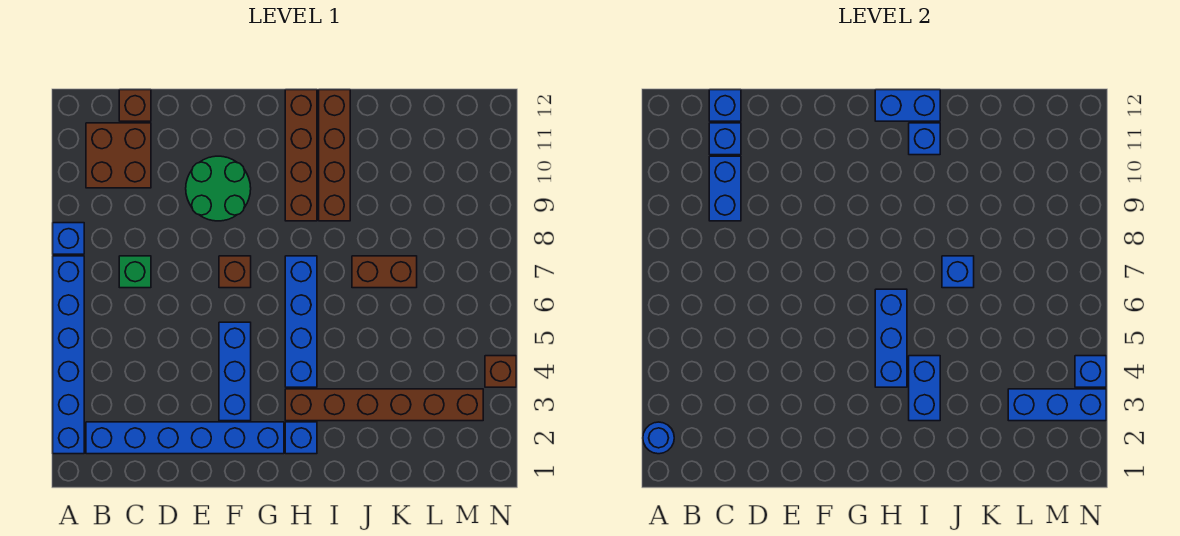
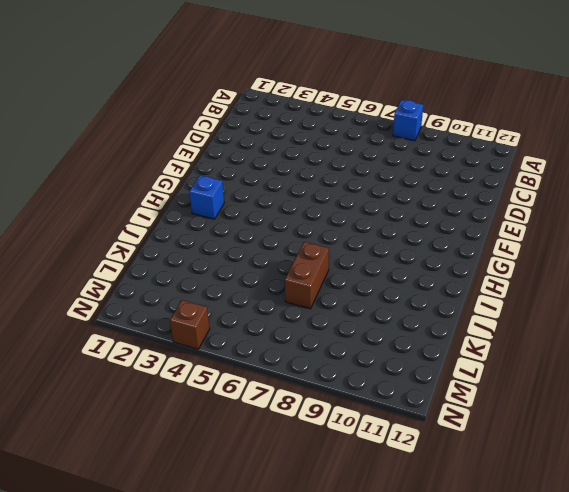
none -> blue 1x6 brick [53,256,84,454]
none -> blue 1x6 brick [86,422,284,454]
none -> brown 2x2 brick [86,123,151,188]

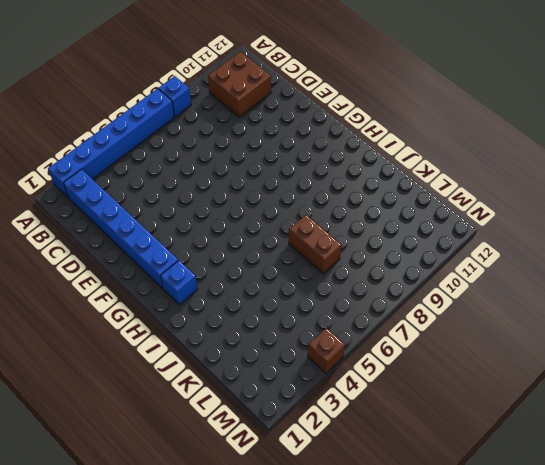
none -> green 1x1 brick [119,256,151,288]
none -> brown 1x1 brick [119,90,151,121]
none -> green 2x2 round brick [186,156,251,221]

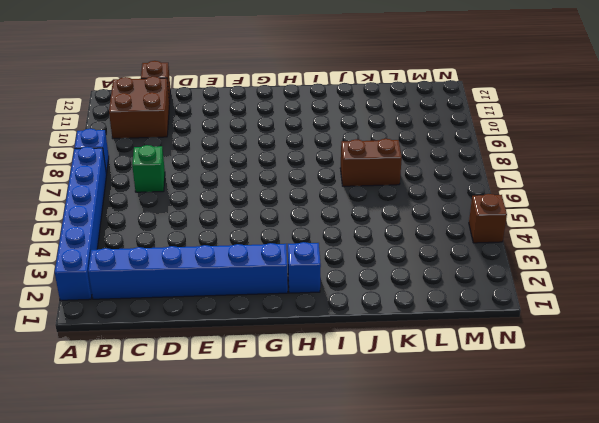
none -> green 2x2 round brick [186,156,251,221]
none -> blue 1x3 brick [219,322,251,421]
none -> brown 1x1 brick [219,256,251,288]

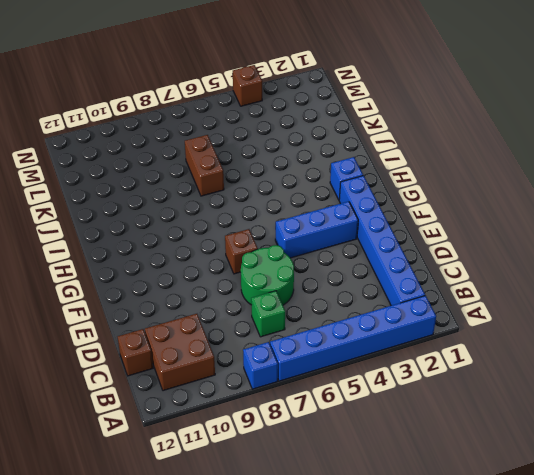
green 2x2 round brick [241,245,294,305] -> green 2x2 round brick moved to [186,156,251,221]
none -> brown 1x6 brick [285,389,483,421]
none -> blue 1x4 brick [285,256,317,387]
none -> brown 1x4 brick [285,90,317,221]

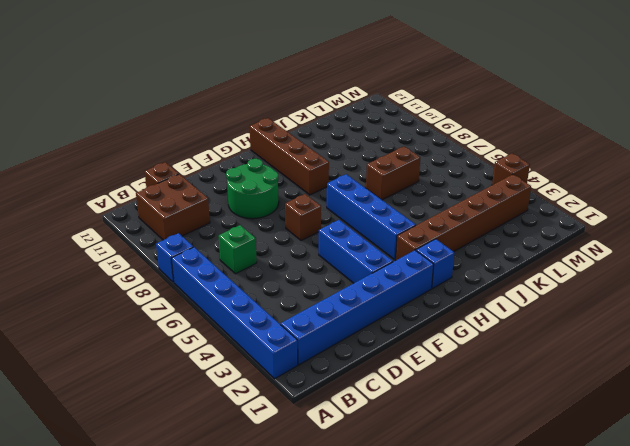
none -> brown 1x4 brick [319,90,350,221]
none -> blue 1x1 round brick [643,422,674,454]
none -> blue 1x2 brick [709,156,741,221]

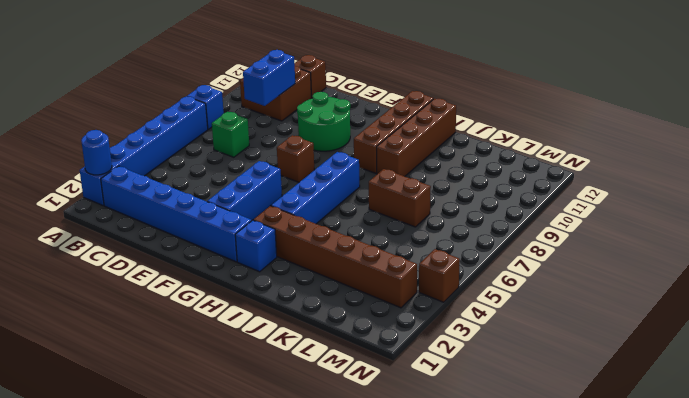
none -> blue 1x1 brick [709,123,741,155]
none -> blue 1x1 brick [709,90,741,121]
none -> blue 1x3 brick [875,289,907,387]

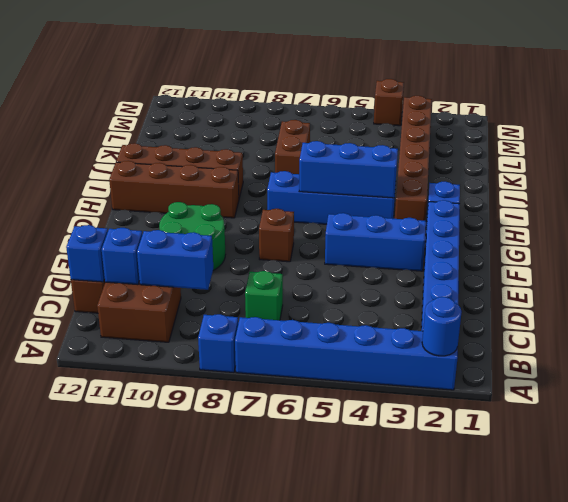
none -> blue 1x2 brick [875,90,940,121]
none -> blue 1x2 brick [909,356,940,421]
none -> blue 1x1 brick [909,123,940,155]

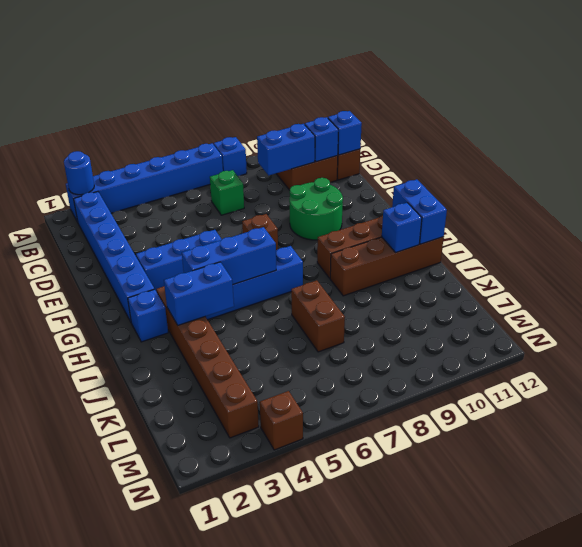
none -> blue 1x1 brick [942,256,974,288]
none -> blue 1x3 brick [1008,389,1106,421]
none -> blue 1x1 brick [1075,356,1106,387]

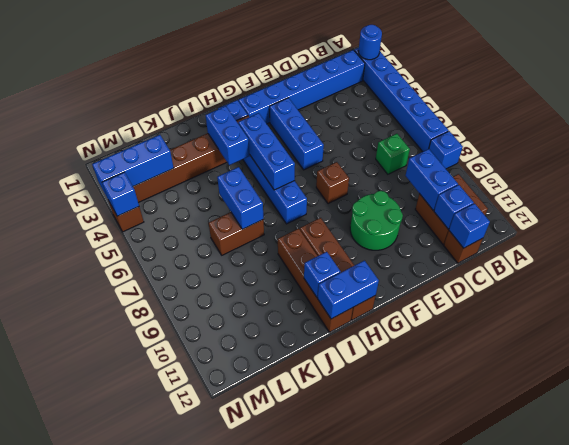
blue 1x2 brick [217,167,264,229] -> blue 1x1 brick [942,256,974,288]

